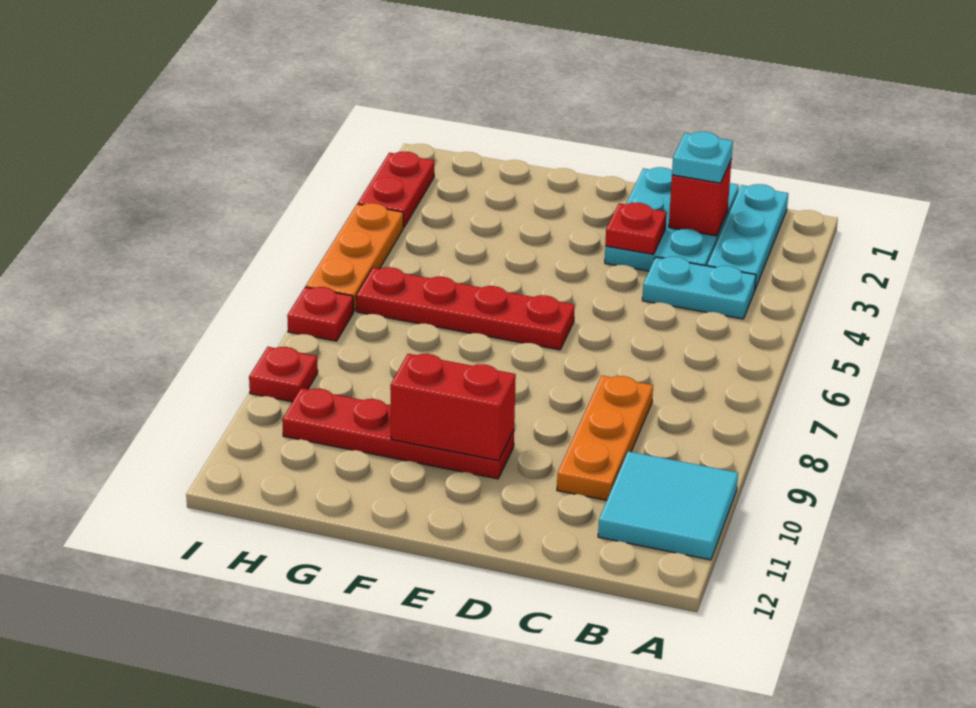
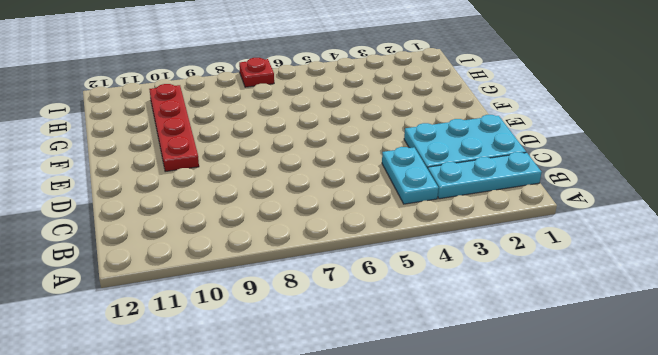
none -> cyan 2x2 tile [598,451,738,560]
none -> orange 1x3 plate [557,376,653,500]
none -> red 1x4 plate [356,267,575,350]

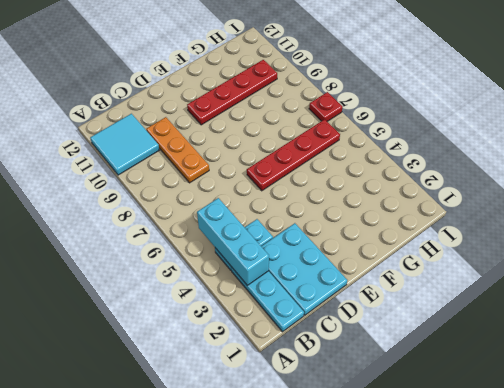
cyan 1x3 brick [197,198,269,286] -> none
none -> red 1x2 plate [358,151,434,228]
none -> orange 1x3 plate [306,203,403,311]
none -> red 1x1 plate [249,347,318,402]

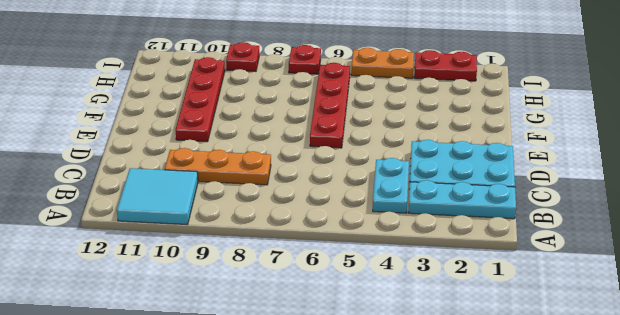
orange 1x2 plate [351,48,414,78] -> orange 1x3 plate [306,203,403,311]
none -> red 1x1 brick [669,159,732,236]
none -> red 1x1 plate [605,202,667,255]
none -> red 1x2 brick [390,354,516,461]

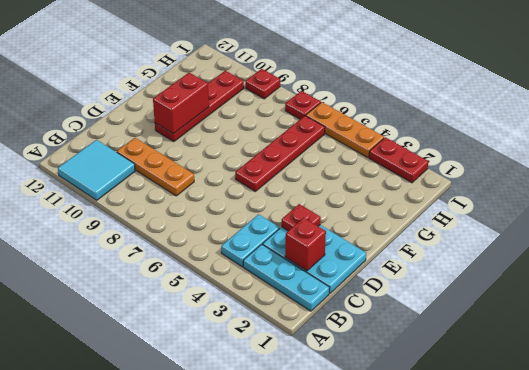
none -> cyan 1x1 plate [672,132,733,183]

